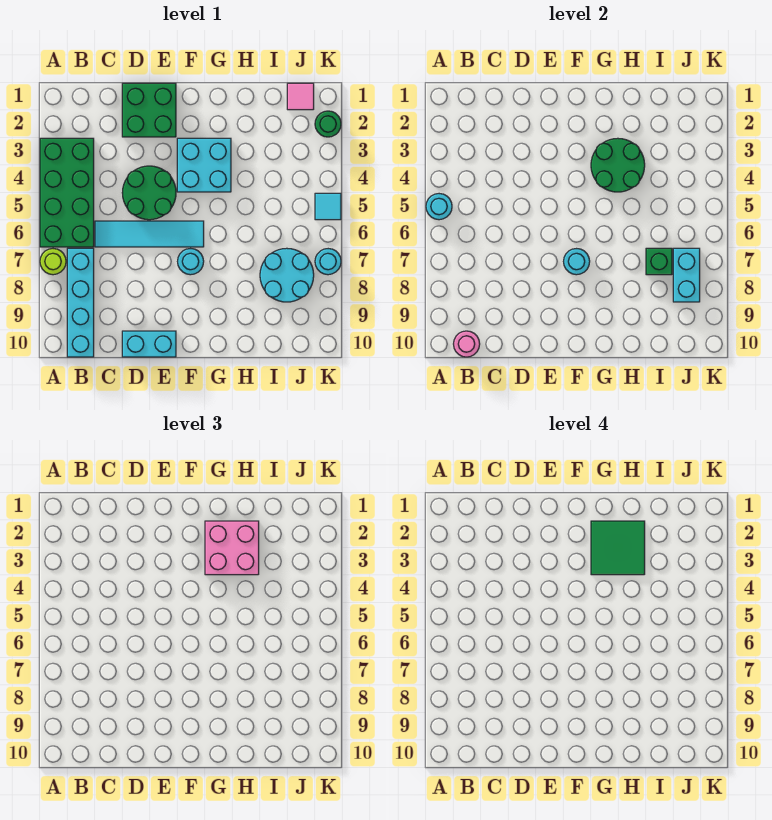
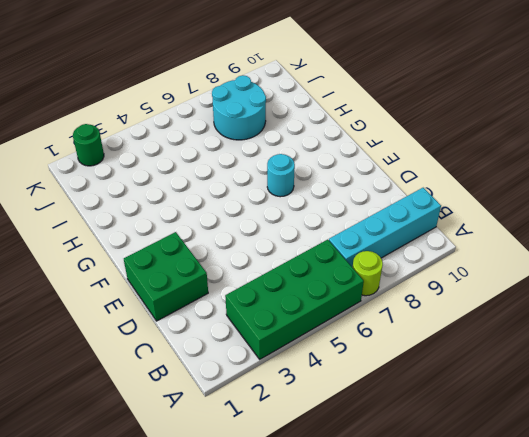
none -> cyan 1x4 tile [95,221,204,247]
none -> green 2x2 round brick [122,166,176,220]
none -> cyan 1x2 brick [122,331,176,357]

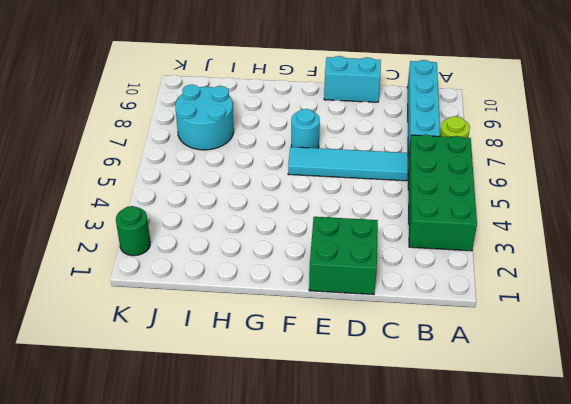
none -> green 2x2 round brick [122,166,176,220]
none -> cyan 2x2 brick [177,138,231,192]
none -> pink 1x1 tile [287,83,314,110]

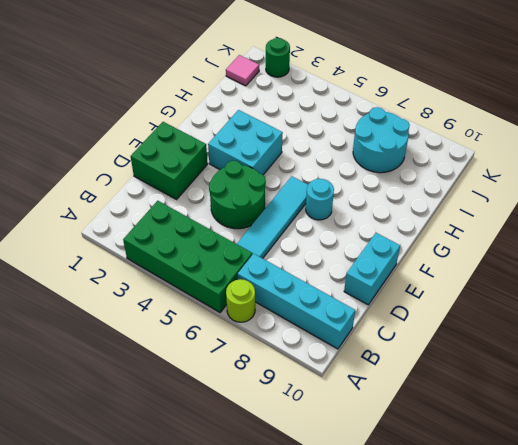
none -> cyan 1x1 tile [315,193,341,220]
none -> cyan 1x1 round brick [315,249,341,275]
none -> cyan 1x1 round brick [426,194,452,220]

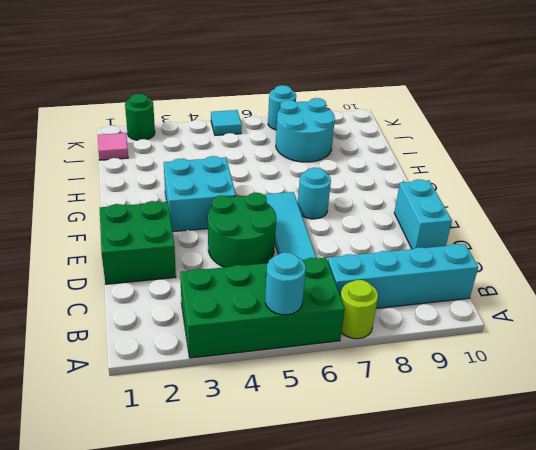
none -> pink 1x1 round brick [454,331,480,357]
none -> cyan 1x1 round brick [564,249,590,275]
none -> green 2x2 round brick [591,138,645,192]

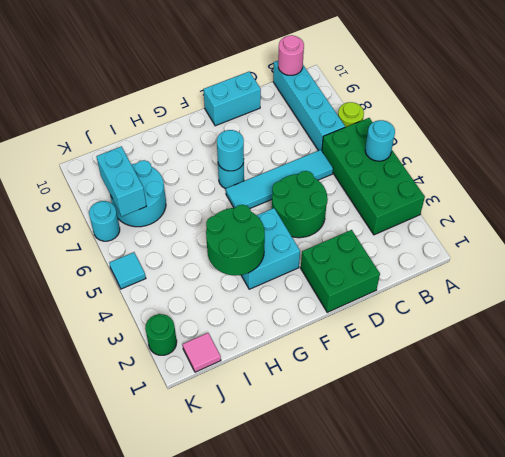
none -> green 1x1 brick [646,248,672,275]
none -> pink 2x2 brick [205,521,259,575]
none -> green 2x2 tile [591,521,645,575]

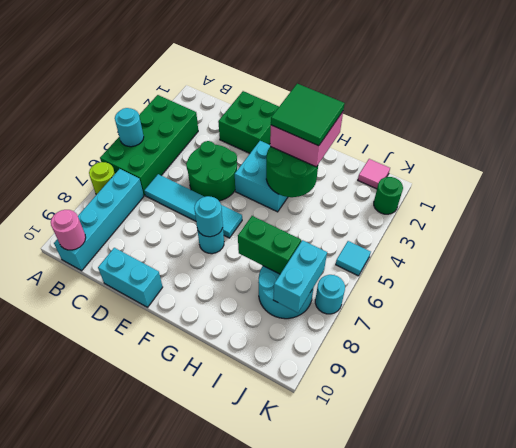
green 1x2 brick [238,216,301,274] -> green 1x1 brick [646,248,672,275]

